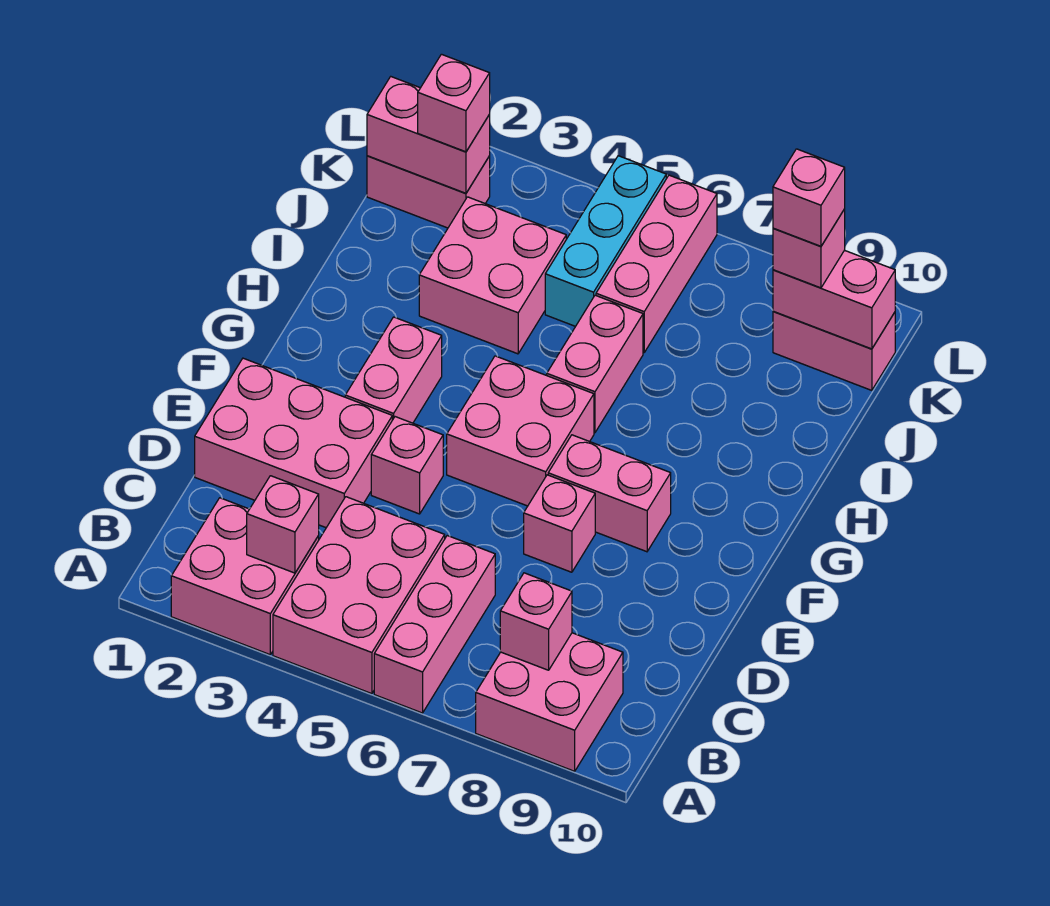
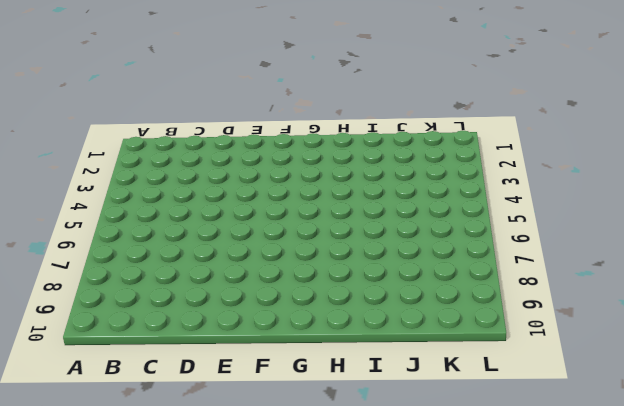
none -> pink 2x2 brick [171,498,319,654]
none -> pink 2x3 brick [273,497,445,694]
none -> pink 1x3 brick [374,536,495,713]

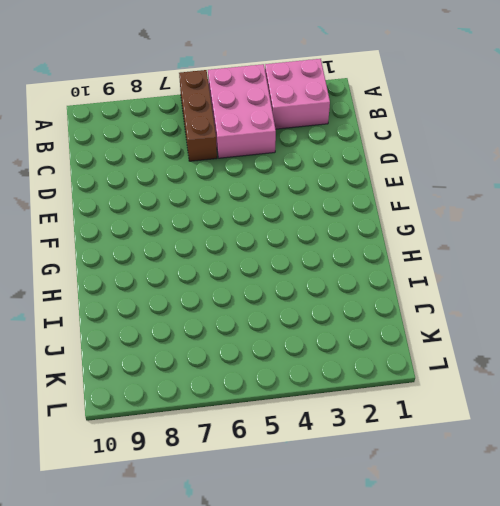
brown 1x3 brick [179,70,217,161] -> pink 1x3 brick [374,536,495,713]
none -> pink 2x2 brick [476,633,623,771]
none -> pink 2x3 brick [195,358,392,528]
none -> pink 1x1 brick [371,417,443,514]

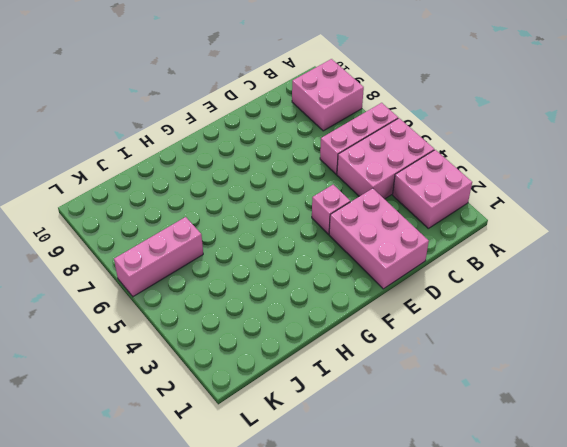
none -> pink 1x1 brick [524,475,595,572]
none -> pink 1x2 brick [345,317,442,423]
none -> pink 2x2 brick [447,356,594,506]

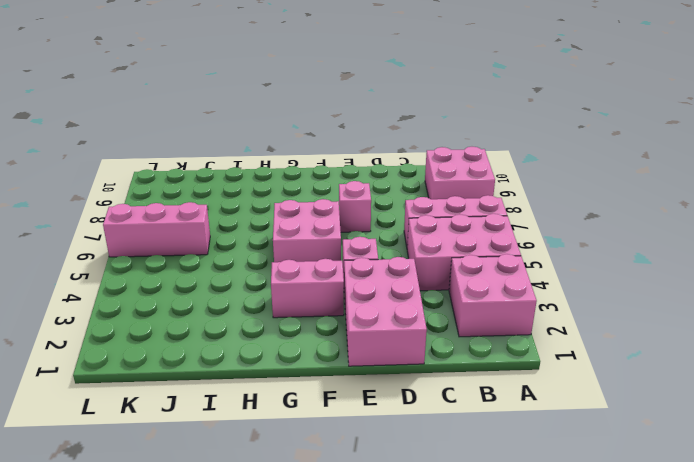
none -> pink 1x2 brick [548,435,671,552]
none -> pink 1x2 brick [547,295,643,433]
none -> pink 2x2 brick [419,197,566,354]

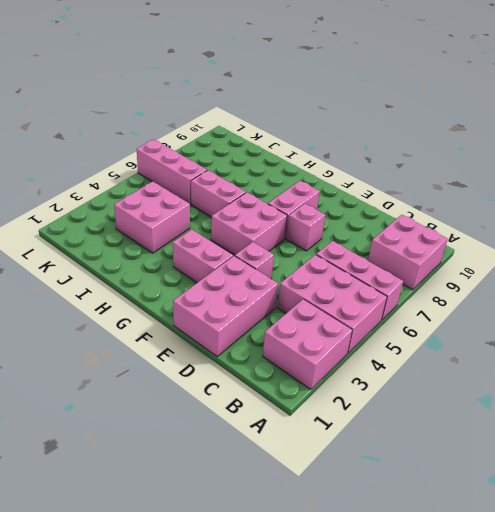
none -> cyan 1x3 brick [545,156,666,326]
none -> pink 1x2 brick [367,156,490,228]
none -> pink 1x2 brick [773,311,895,390]

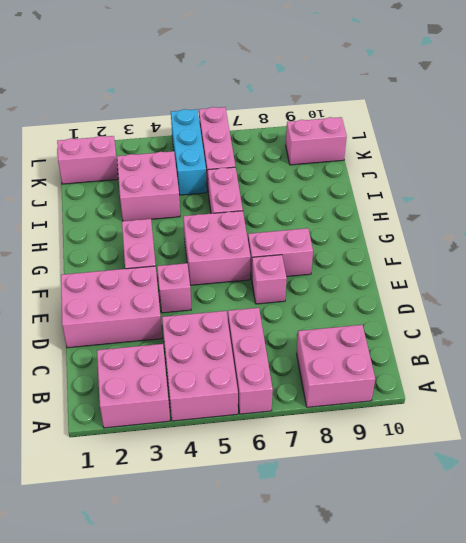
none -> pink 1x1 brick [247,476,319,573]
none -> pink 1x1 brick [500,573,572,670]
none -> pink 1x2 brick [367,77,490,193]

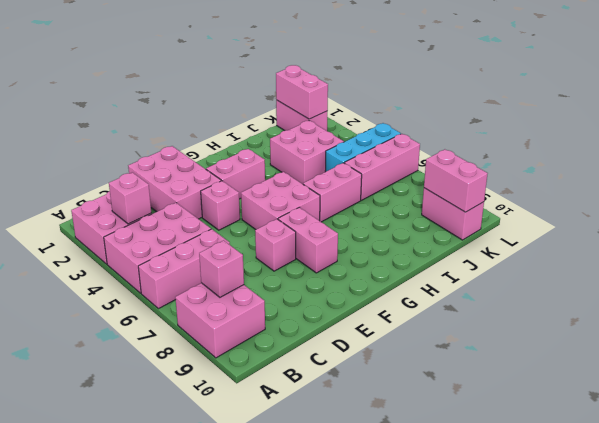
none -> pink 1x1 brick [418,54,490,152]
none -> pink 1x1 brick [773,209,845,288]
none -> pink 1x1 brick [773,149,845,246]

